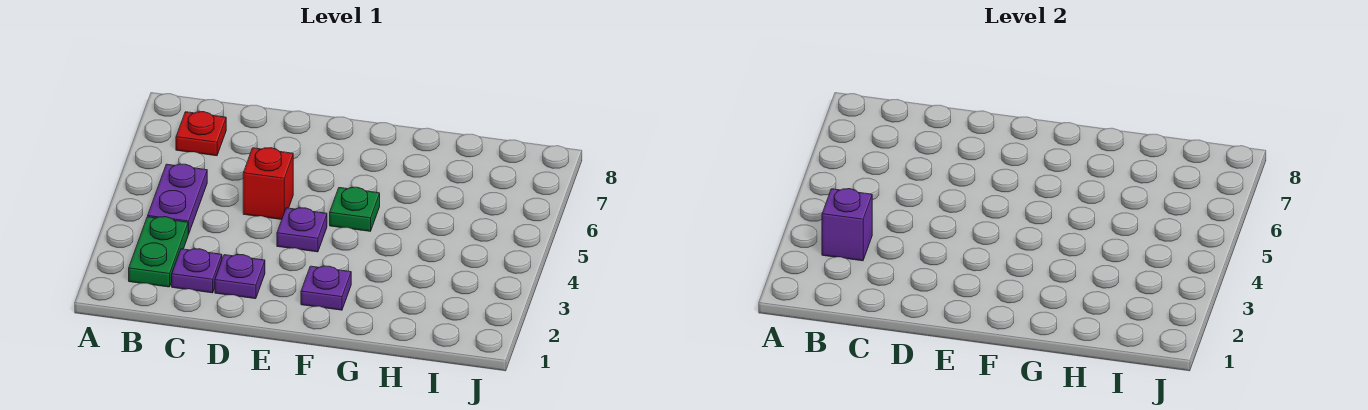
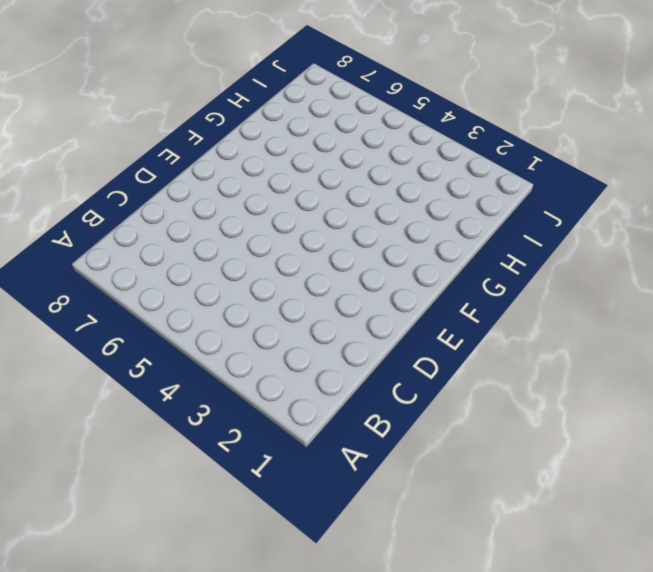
none -> green 1x2 plate [129,217,188,287]
none -> purple 1x2 plate [148,164,207,234]

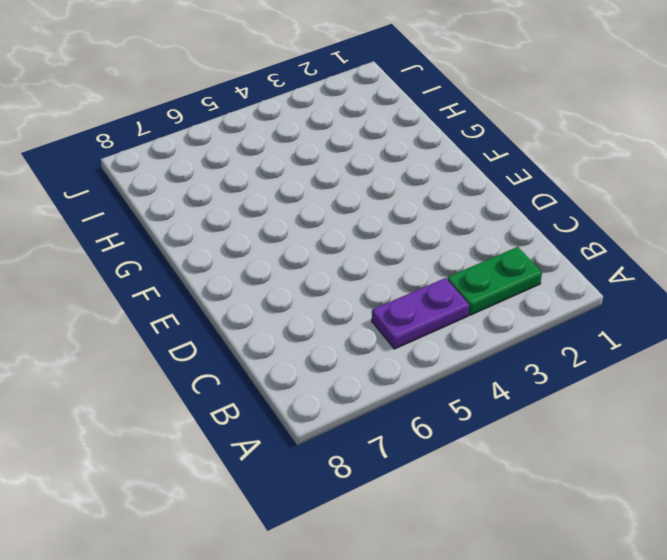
none -> red 1x1 plate [176,112,226,156]
none -> purple 1x1 plate [172,249,222,293]

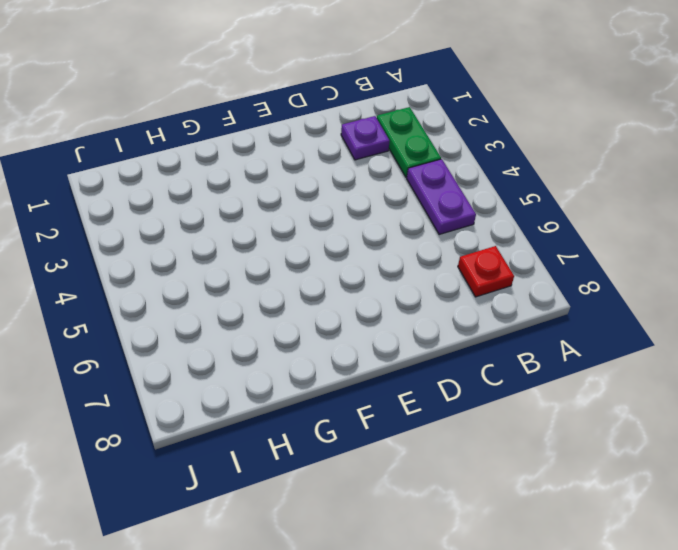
none -> purple 1x1 plate [215,255,265,299]
none -> red 1x1 brick [243,148,293,220]

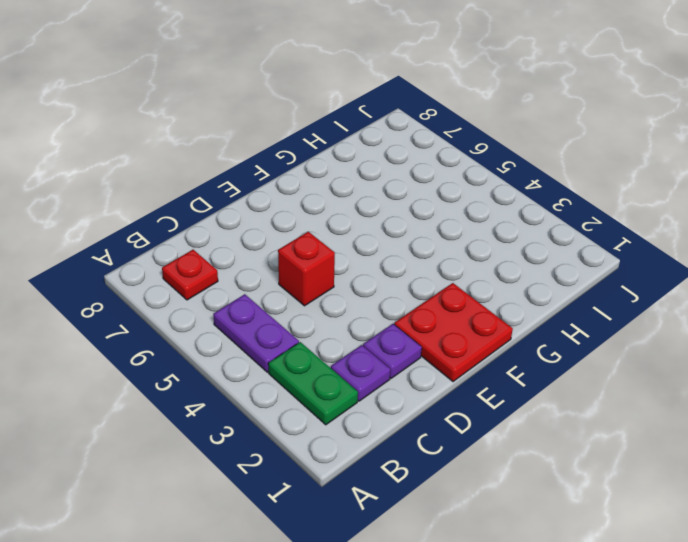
red 2x2 plate [394,283,513,382] -> purple 1x1 plate [301,266,351,310]
none -> purple 1x1 plate [277,208,327,252]
none -> green 1x1 plate [330,187,380,231]

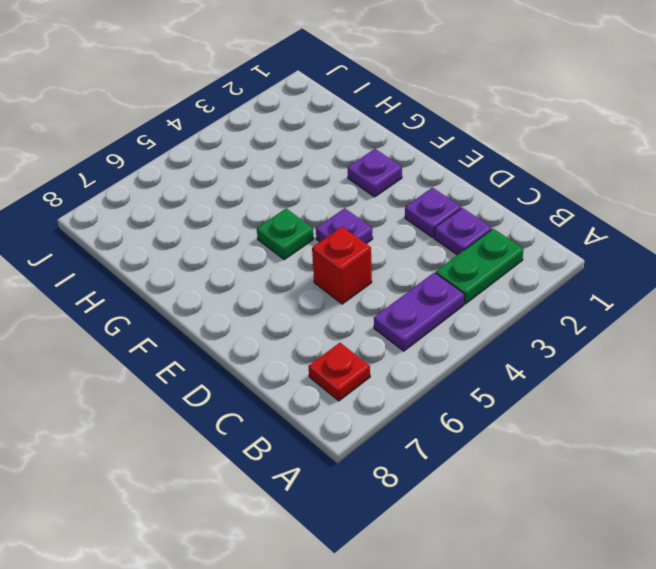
none -> purple 1x1 brick [822,189,872,261]

